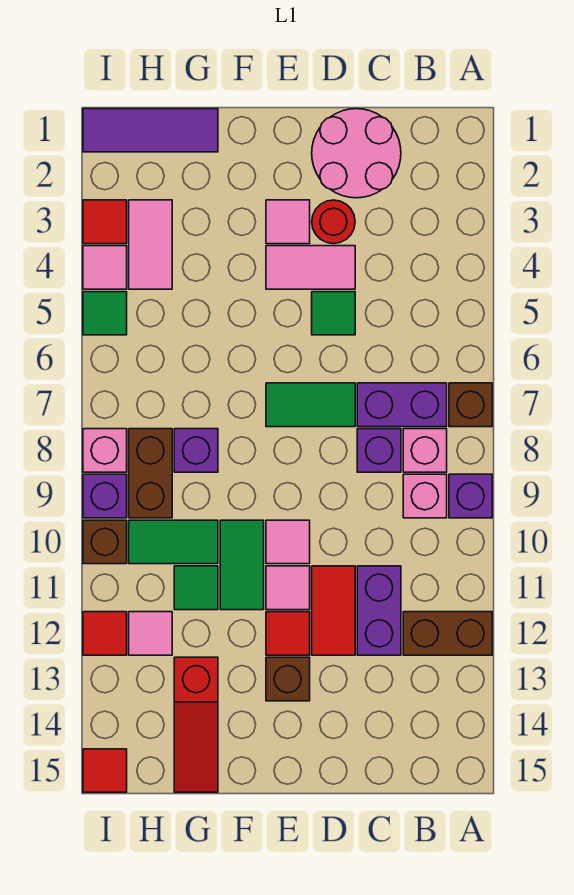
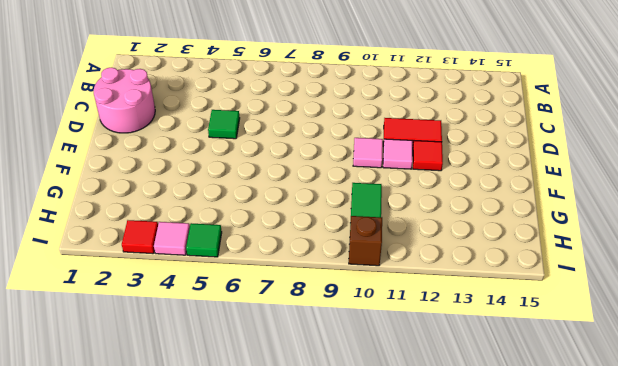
none -> brown 1x1 brick [449,383,492,427]
none -> purple 1x1 brick [449,474,492,518]
none -> brown 1x2 brick [403,612,492,655]
none -> purple 1x2 brick [357,383,447,427]

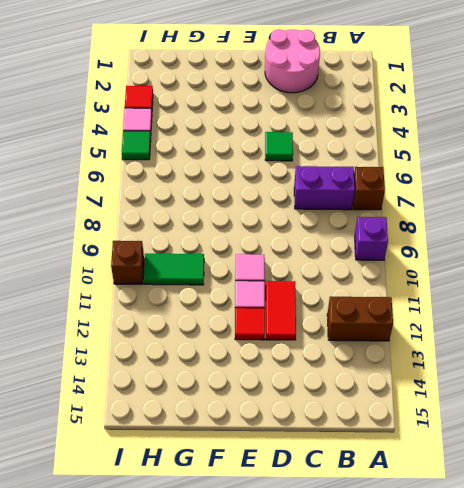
none -> pink 1x1 brick [403,429,447,472]
none -> pink 1x1 brick [403,474,447,518]
none -> purple 1x1 brick [357,429,401,472]
none -> purple 1x2 brick [357,566,401,655]

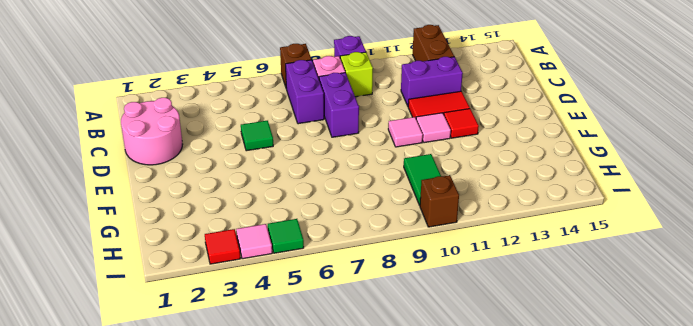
lime 1x1 brick [340,52,373,97] -> pink 1x1 brick [403,474,447,518]
purple 1x2 brick [319,73,359,137] -> purple 1x1 brick [357,429,401,472]
none -> red 1x1 round brick [312,200,355,244]
none -> pink 1x2 tile [266,246,355,289]
none -> green 1x2 tile [266,383,355,427]
none -> pink 1x1 tile [266,200,310,244]

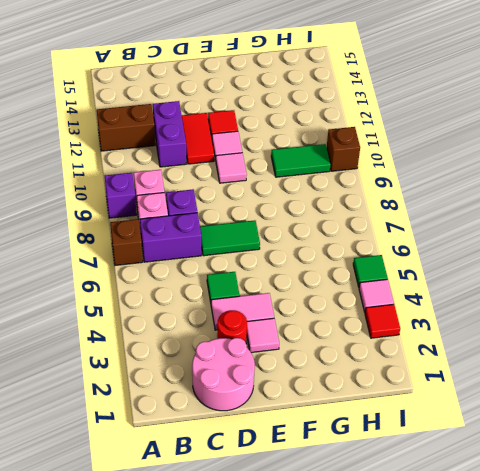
none -> brown 1x1 brick [266,657,310,701]
none -> green 1x2 tile [220,520,264,610]
none -> purple 1x3 tile [83,109,218,152]
none -> purple 1x1 brick [174,429,218,472]

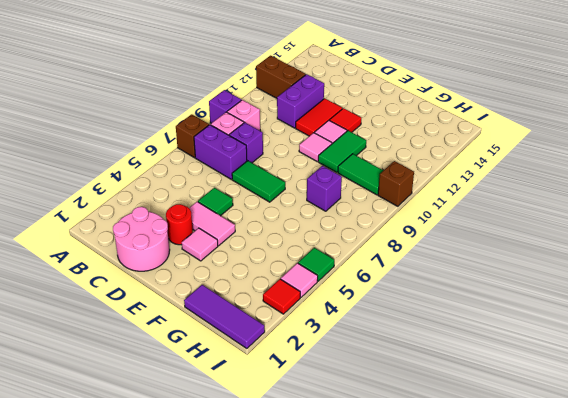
none -> brown 1x1 brick [266,657,310,701]
none -> green 1x1 tile [174,566,218,610]
none -> red 1x3 slope [174,657,218,792]
none -> pink 1x2 tile [129,200,172,289]

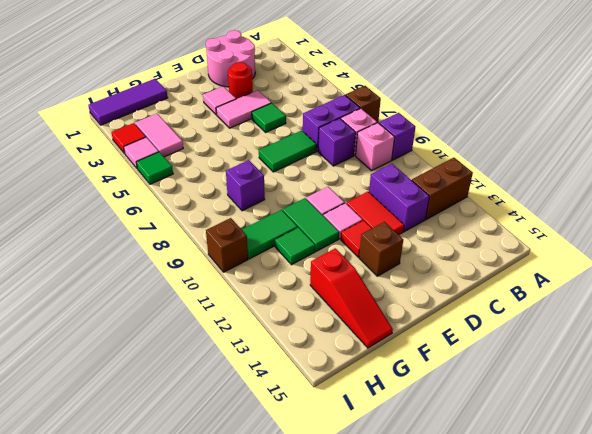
none -> brown 1x2 brick [129,429,172,518]
none -> pink 1x1 tile [129,612,172,655]
none -> pink 1x1 brick [83,429,127,472]
none -> purple 1x1 brick [83,474,127,518]

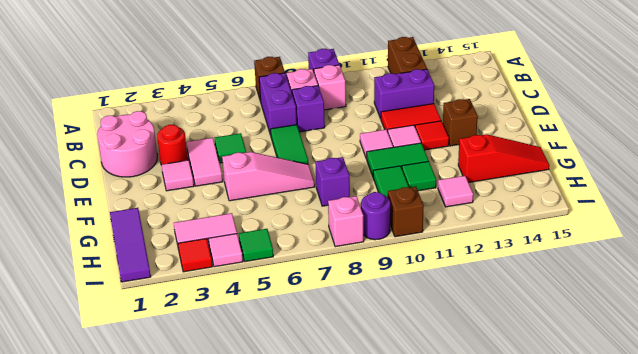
pink 1x3 slope [222,152,315,201] -> none
purple 1x1 round brick [361,192,390,240] -> purple 1x1 brick [83,474,127,518]
none -> brown 1x2 brick [129,429,172,518]
none -> red 1x1 tile [83,612,127,655]
none -> red 1x1 tile [83,749,127,792]

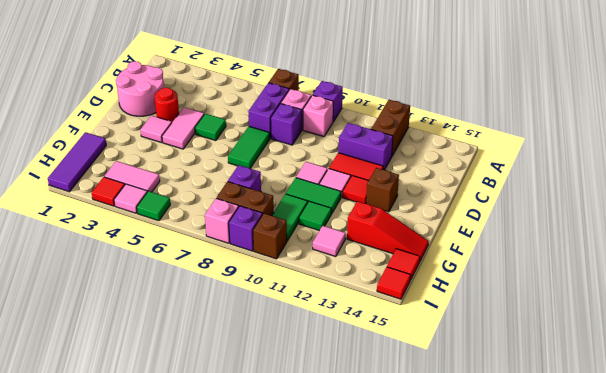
red 1x1 tile [387,249,420,280] -> red 1x1 tile moved to [83,612,127,655]

